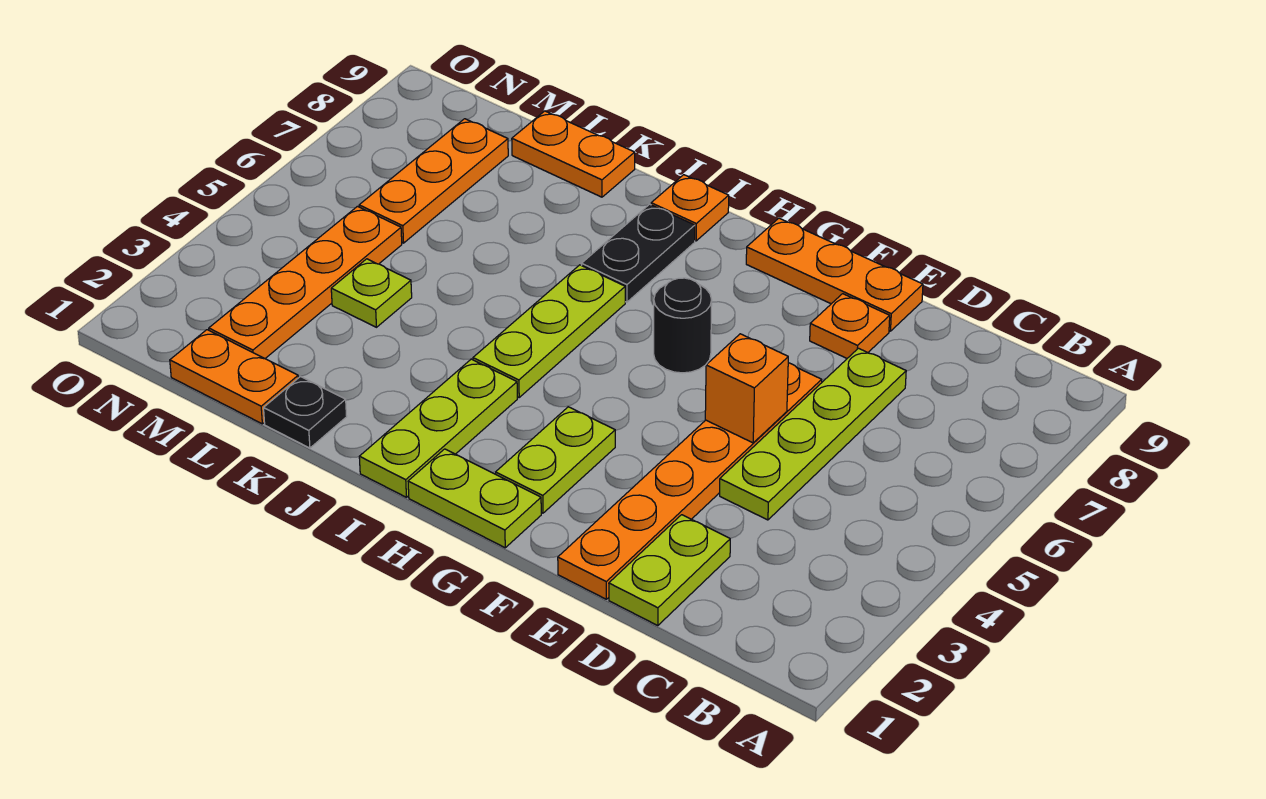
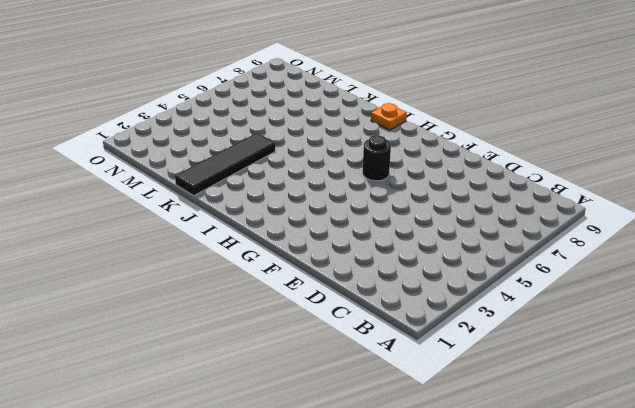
black 1x4 tile [175,133,275,195] -> black 1x1 plate [264,376,347,448]
none -> lime 1x2 plate [609,515,730,626]
none -> lime 1x4 plate [720,348,906,520]
none -> orange 1x6 plate [558,363,822,599]

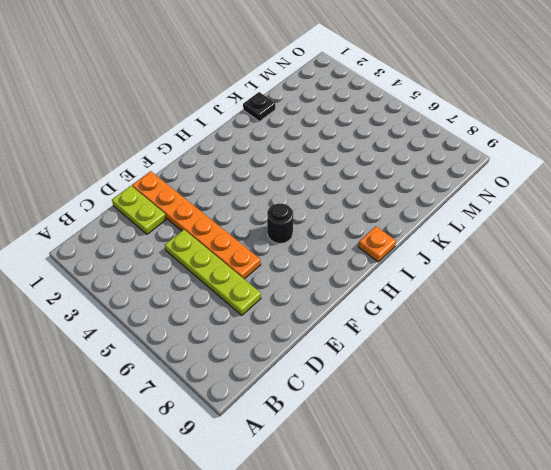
none -> orange 1x1 plate [810,294,890,358]
none -> orange 1x3 plate [746,218,923,331]
none -> lime 1x2 plate [408,449,541,548]

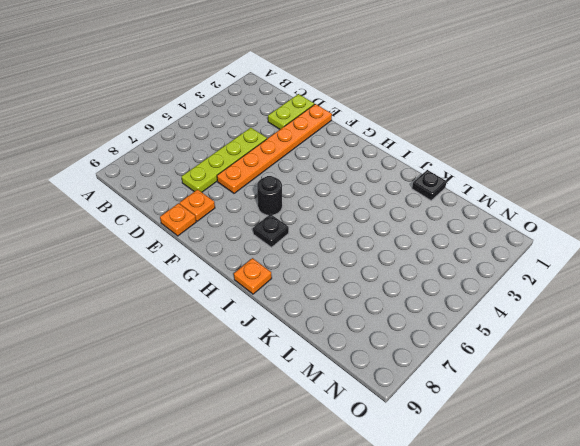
orange 1x1 plate [160,203,196,236] -> orange 1x3 plate [746,218,923,331]
black 1x1 plate [253,214,289,247] -> none
none -> lime 1x2 plate [408,449,541,548]
none -> lime 1x2 plate [496,407,615,513]
none -> lime 1x3 plate [359,359,517,497]

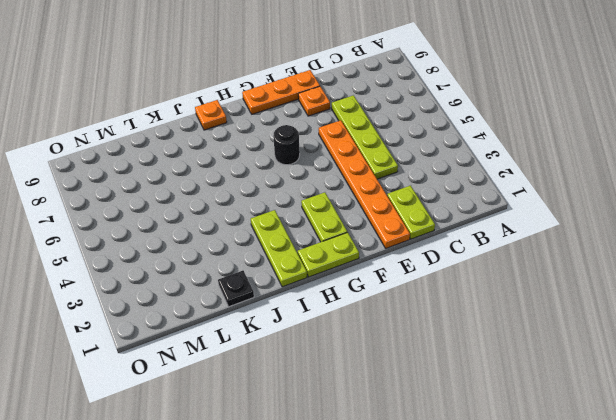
none -> lime 1x3 plate [473,265,625,397]
none -> black 1x2 plate [581,204,695,302]
none -> orange 1x2 plate [512,111,635,197]

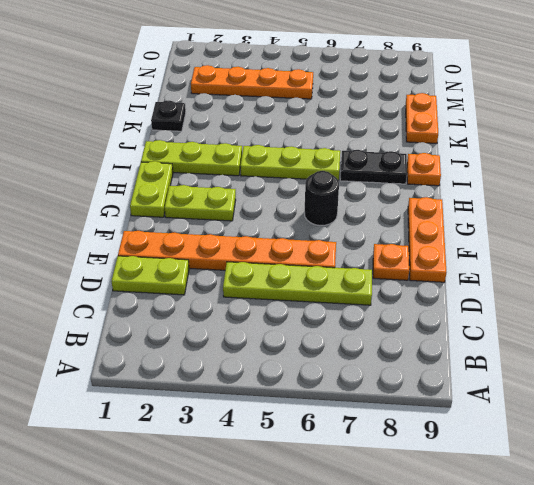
none -> orange 1x2 plate [170,330,298,424]
none -> lime 1x1 plate [331,259,412,327]
none -> orange 1x3 plate [359,119,508,243]

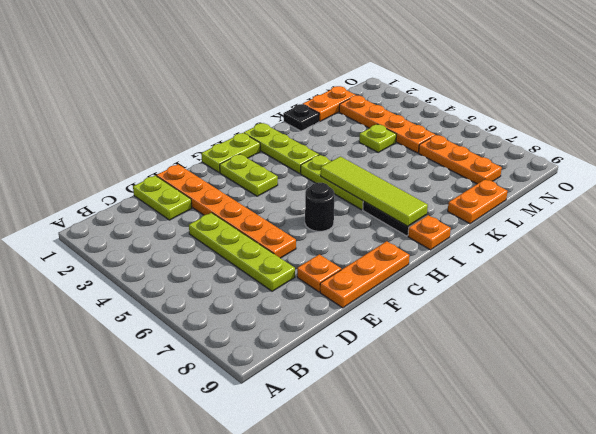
lime 1x4 tile [321,157,428,226] -> none
none -> orange 1x1 brick [705,334,788,443]

